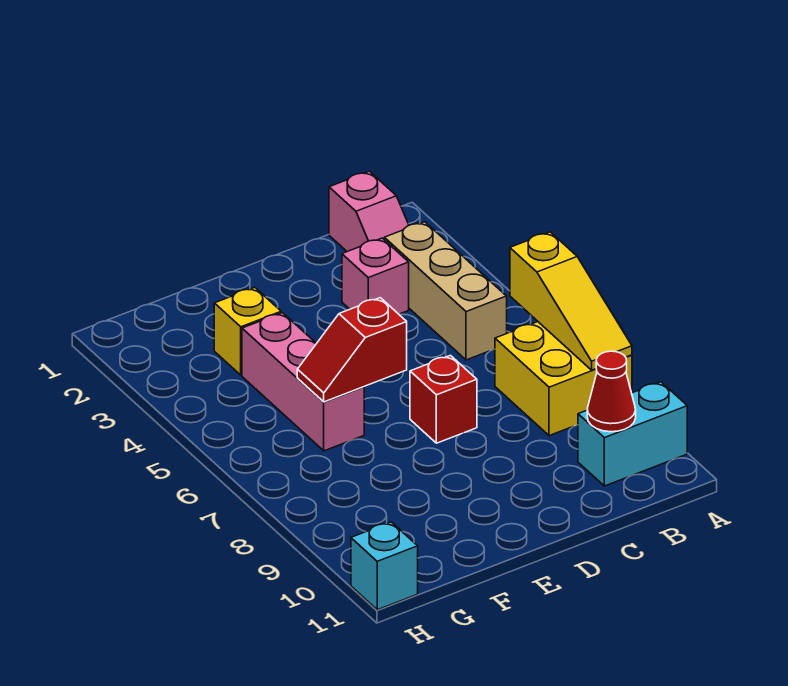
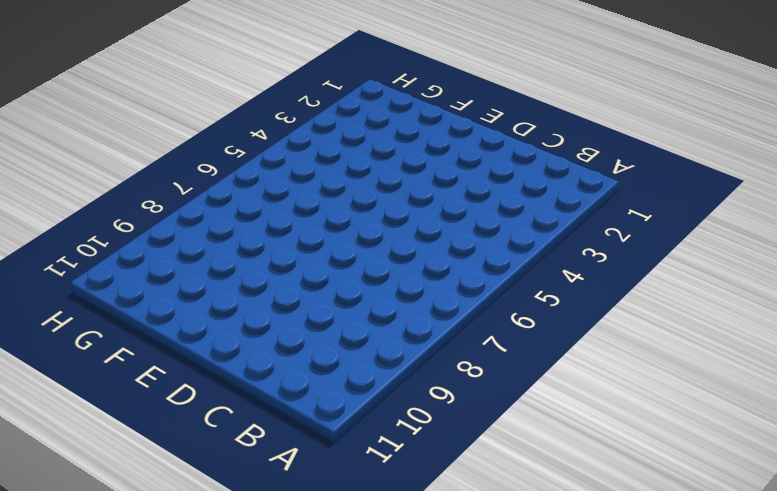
none -> yellow 2x2 brick [495,322,632,436]
none -> cyan 1x2 brick [578,382,687,486]
none -> pink 1x2 slope [329,171,409,252]

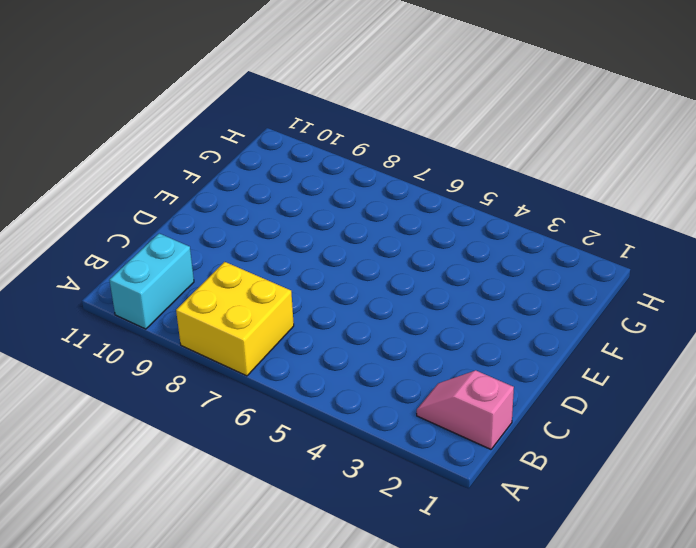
none -> tan 1x3 brick [384,222,507,360]
none -> pink 1x1 brick [342,238,409,314]
none -> red 1x1 brick [410,355,477,443]

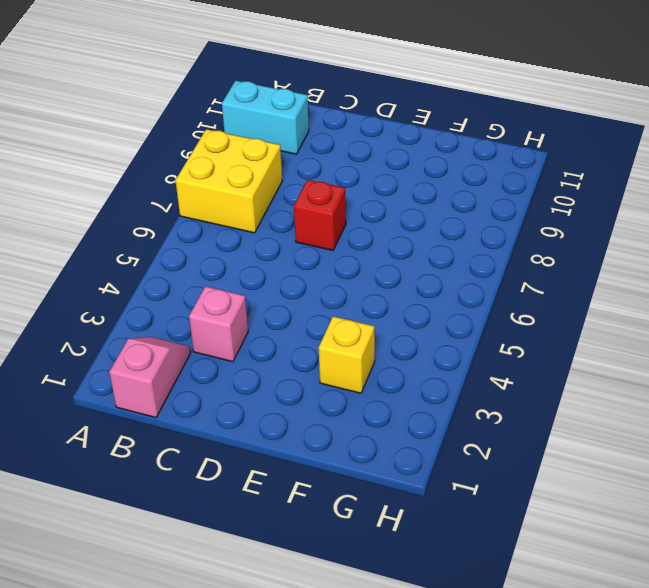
none -> tan 1x3 brick [384,222,507,360]
none -> pink 1x3 brick [242,313,364,451]
none -> cyan 1x1 brick [351,522,418,610]

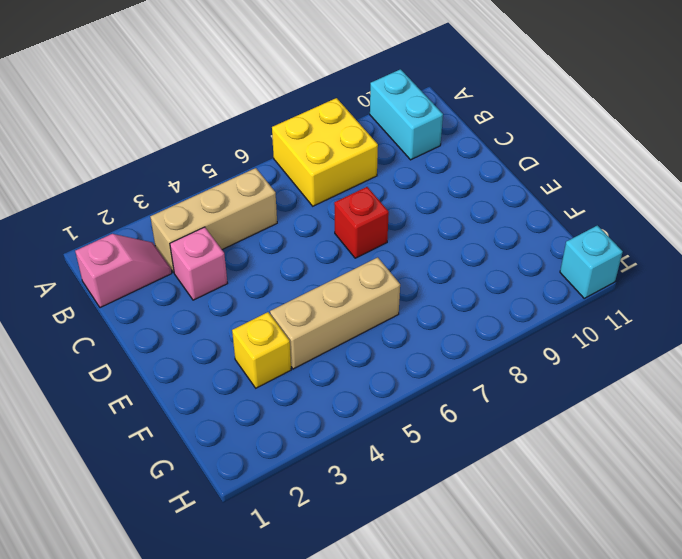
tan 1x3 brick [270,257,400,369] -> pink 1x3 brick [242,313,364,451]
none -> yellow 1x3 slope [510,232,632,370]
none -> red 1x1 cone [587,351,636,432]
none -> red 1x2 slope [297,298,407,402]

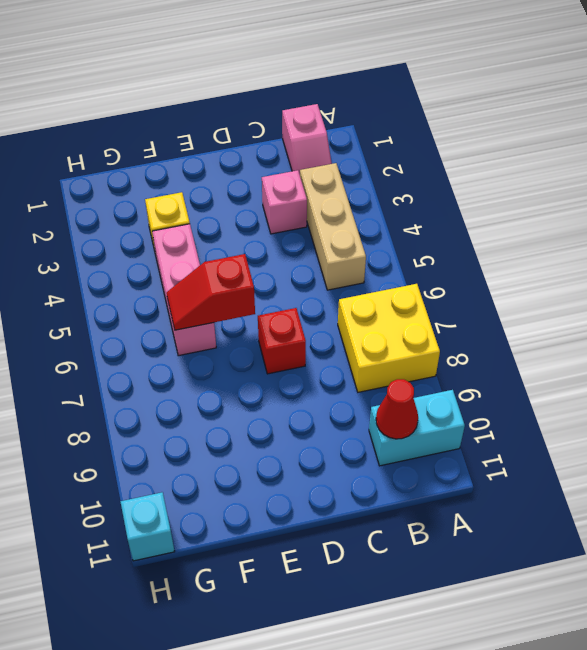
none -> yellow 1x3 slope [510,232,632,370]

